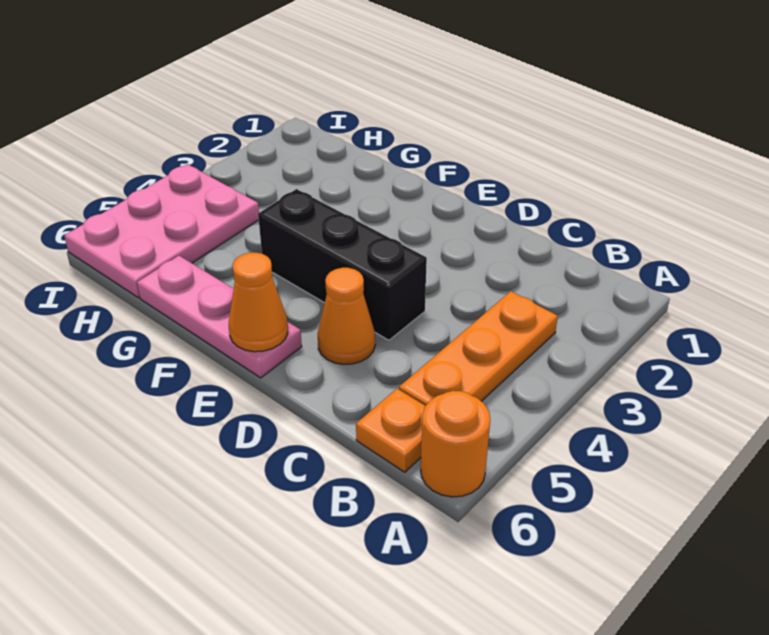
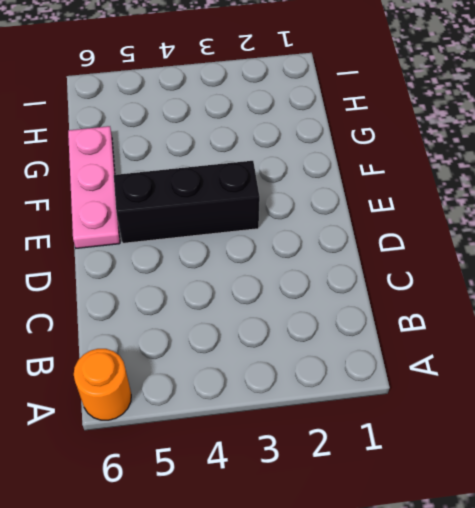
black 1x3 brick [114,161,260,243] -> black 1x3 brick turned to [258,189,427,340]
none -> orange 1x3 plate [399,291,558,406]
none -> orange 1x1 plate [356,389,425,472]

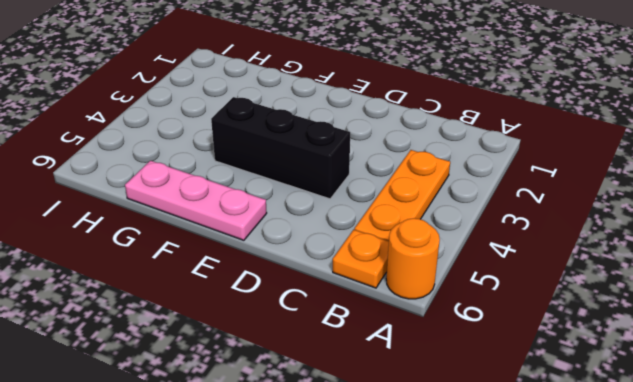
none -> orange 1x1 cone [318,268,375,364]
none -> pink 2x3 plate [64,164,259,298]

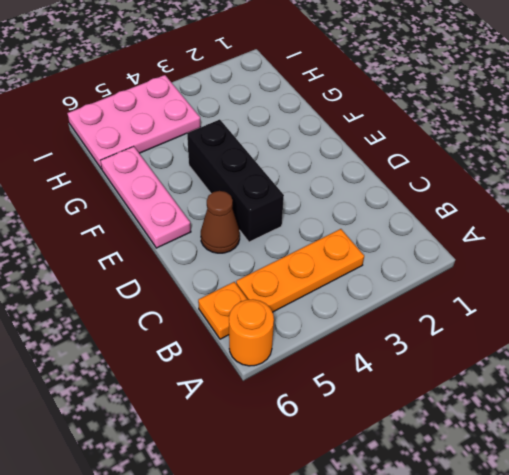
brown 1x1 cone [201,191,240,253] -> orange 1x1 cone [318,268,375,364]
none -> orange 1x1 cone [229,253,288,352]

